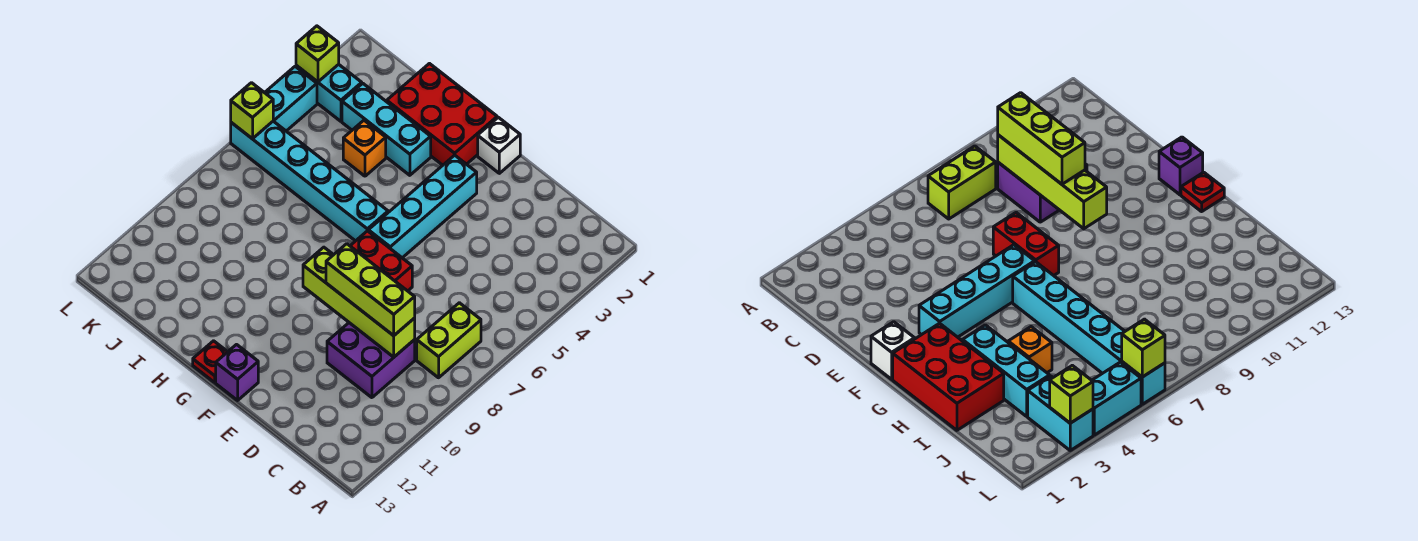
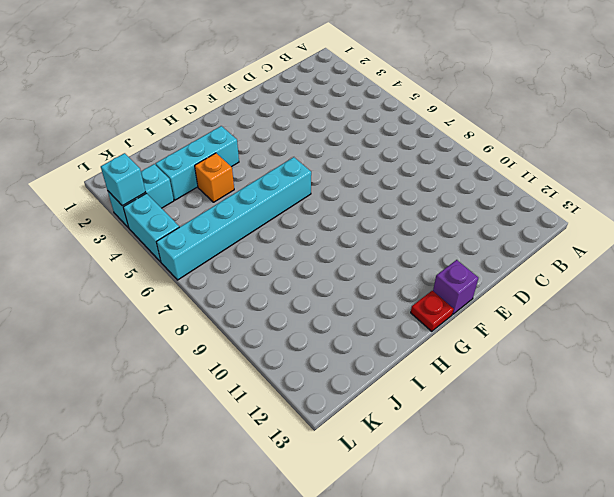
cyan 1x1 brick [101,153,145,206] -> lime 1x1 brick [296,26,339,82]
none -> lime 1x2 brick [417,303,481,378]
none -> purple 2x2 brick [327,323,415,398]
none -> red 1x2 brick [350,231,412,291]

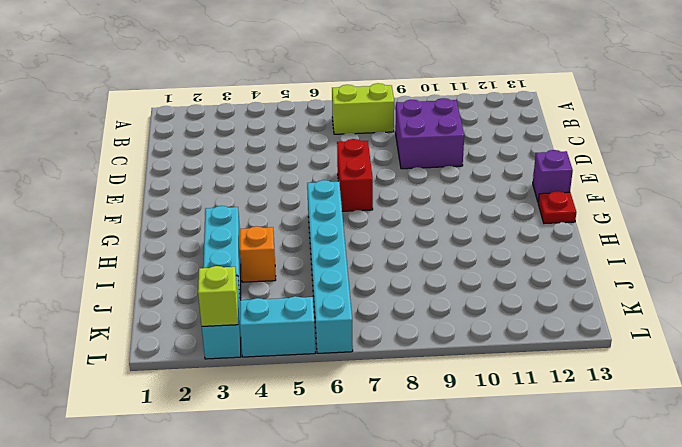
none -> white 1x1 brick [478,117,520,173]
none -> cyan 1x4 brick [368,155,477,258]
none -> red 2x3 brick [387,64,497,165]

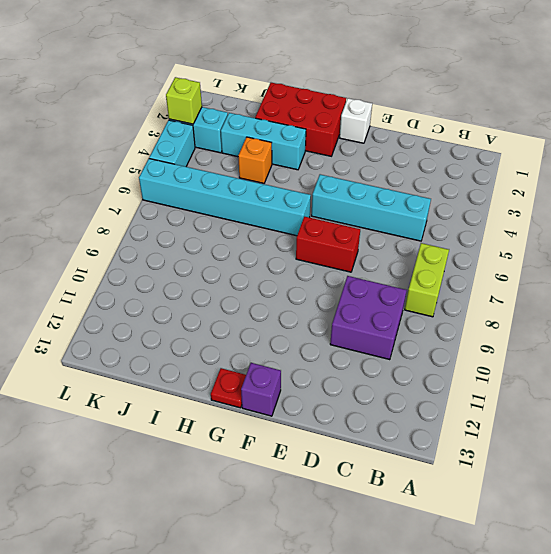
cyan 1x4 brick [311,174,431,241] -> cyan 1x4 brick turned to [368,155,477,258]
none -> lime 1x4 brick [303,247,415,357]
none -> lime 1x1 brick [231,83,273,139]
none -> lime 1x3 brick [326,244,415,336]

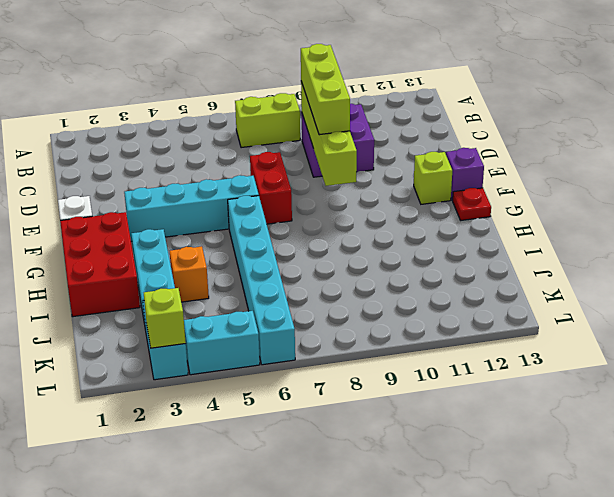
lime 1x1 brick [414,152,452,204] -> lime 1x1 brick moved to [231,83,273,139]

